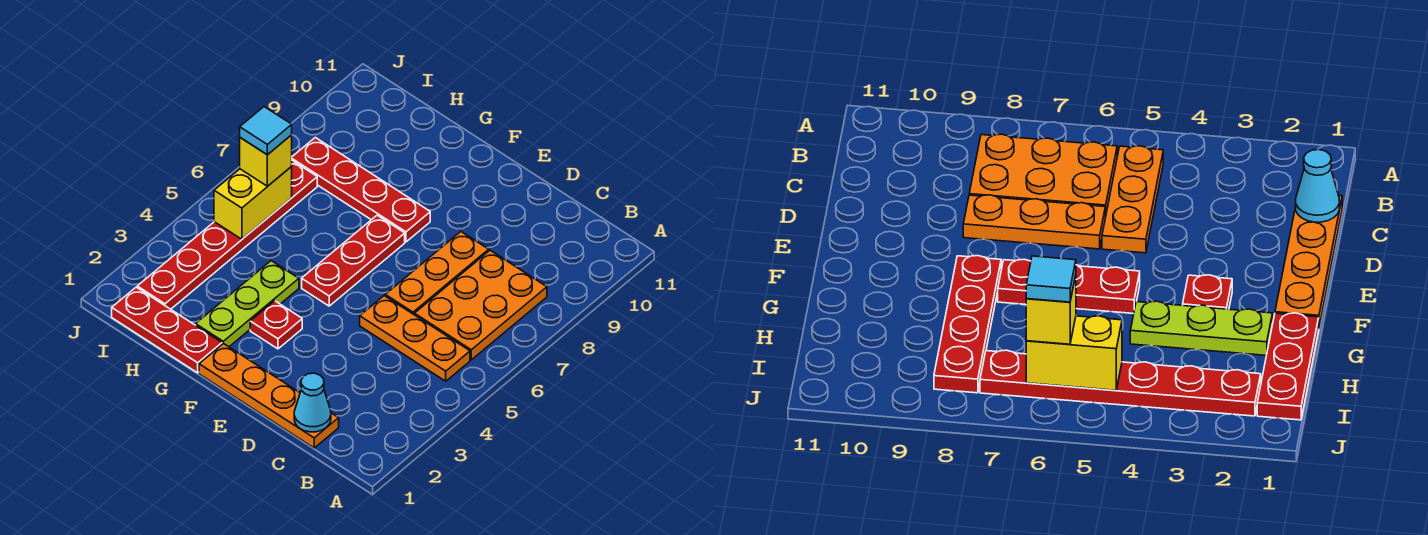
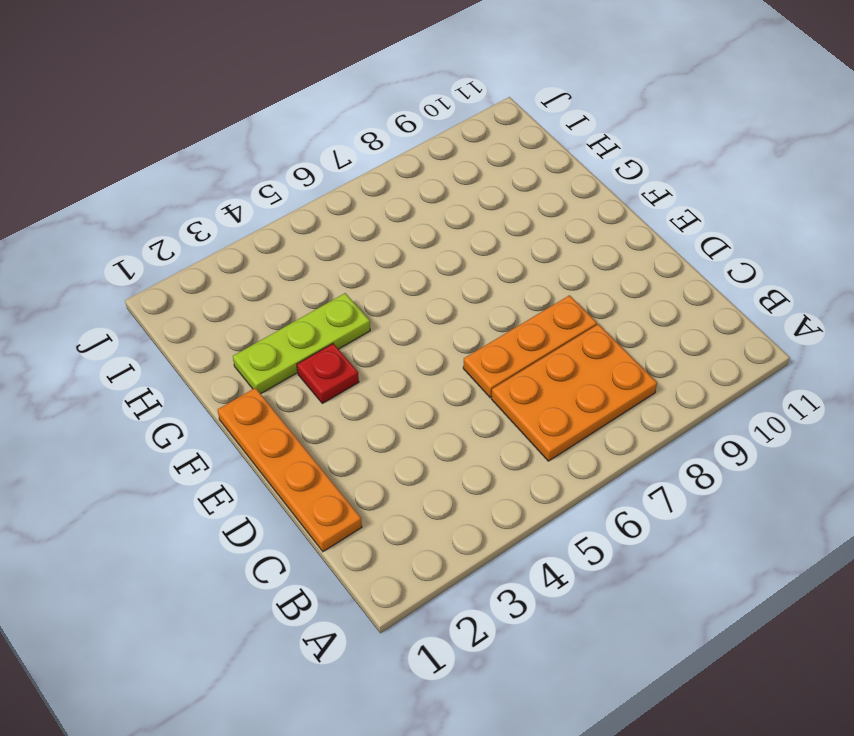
none -> orange 1x3 plate [360,296,470,381]
none -> red 1x3 plate [302,215,405,306]
none -> red 1x4 plate [292,138,430,242]

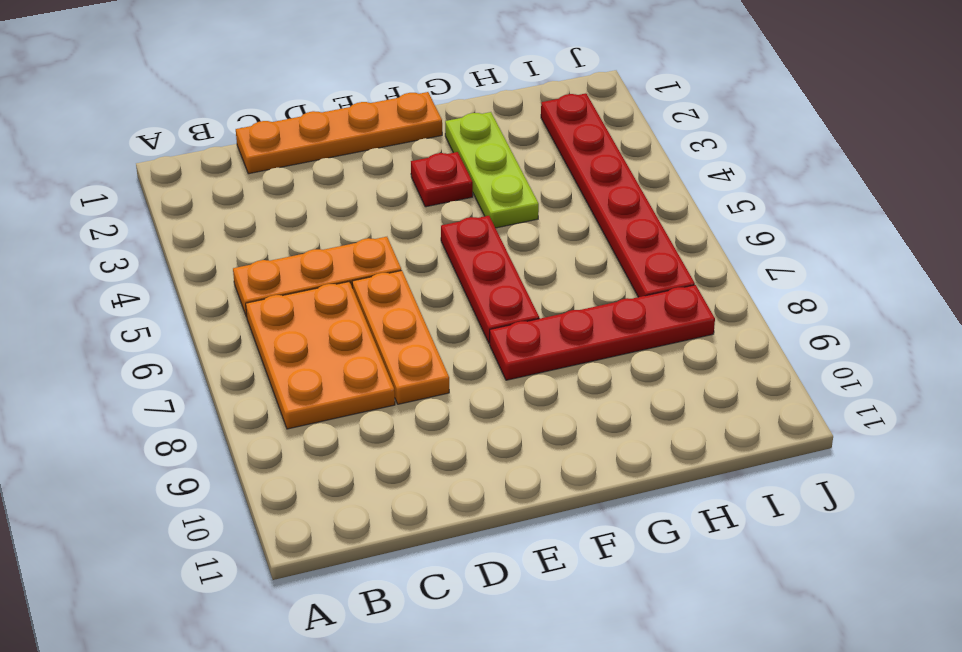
none -> red 1x3 plate [112,287,222,373]
none -> cyan 1x1 cone [294,373,331,432]
none -> yellow 1x2 brick [214,167,292,239]

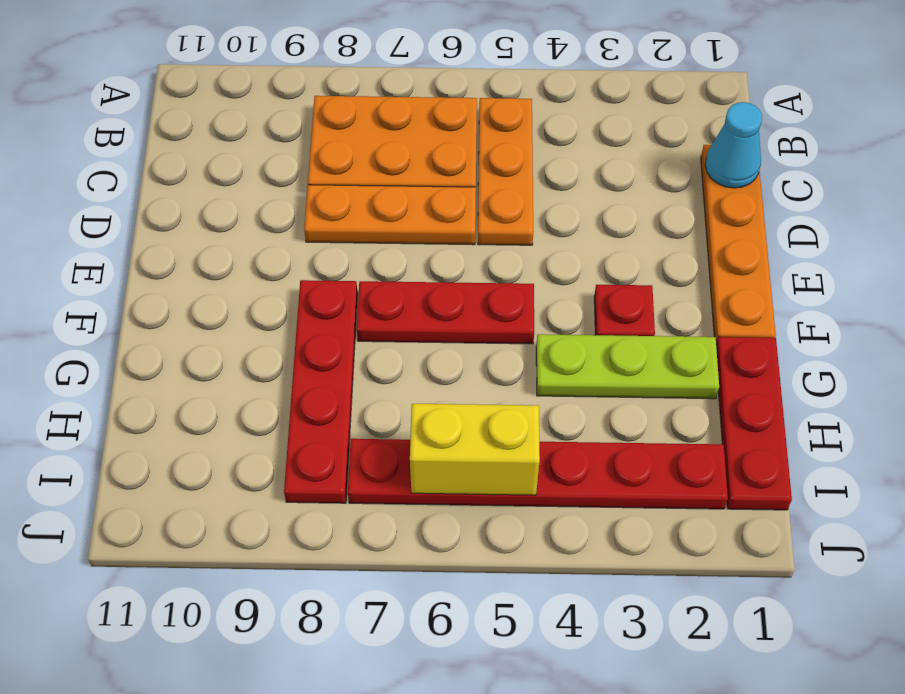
none -> yellow 1x1 brick [240,135,292,186]
none -> cyan 1x1 tile [240,107,292,155]

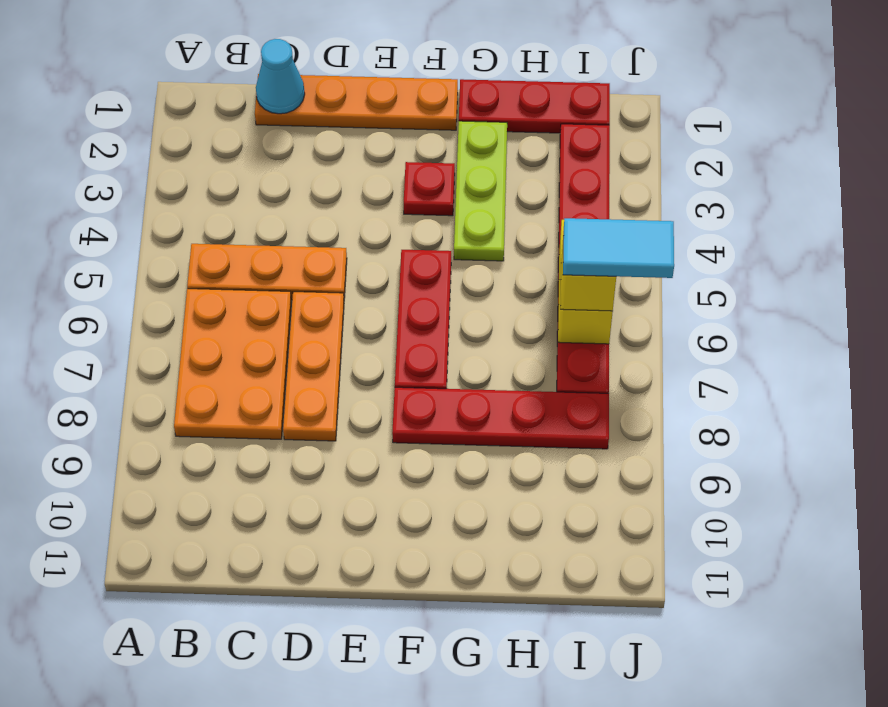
cyan 1x2 tile [563,218,674,278] -> cyan 1x1 tile [240,107,292,155]

